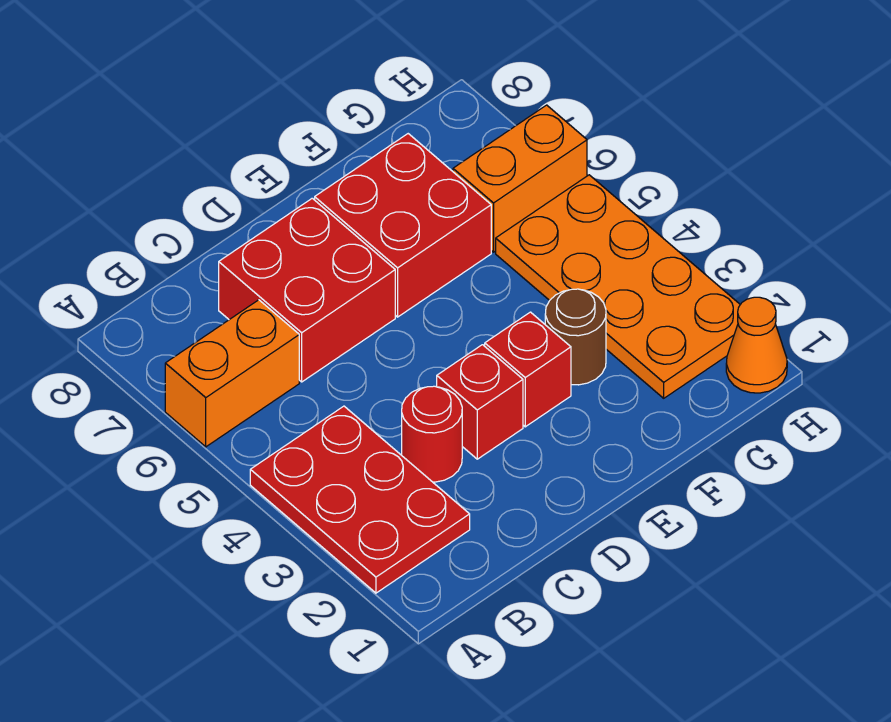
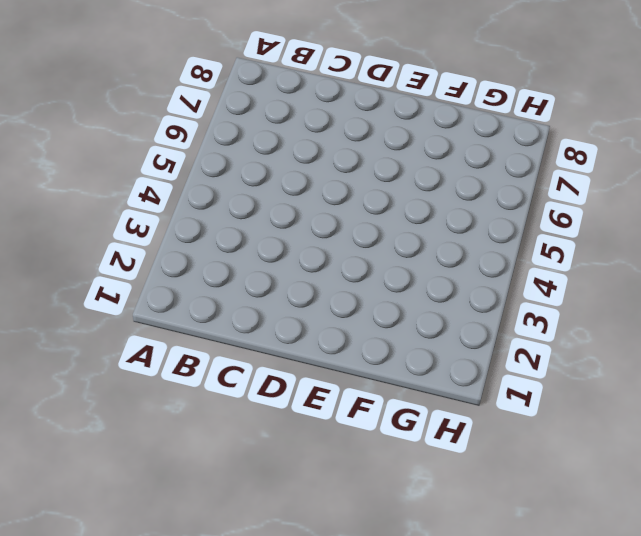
none -> red 2x3 plate [250,406,470,593]
none -> orange 1x2 brick [165,300,299,447]

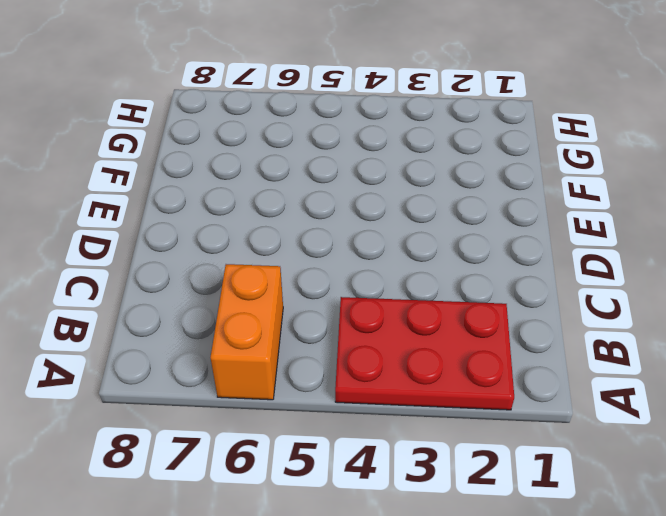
none -> red 1x1 round brick [402,386,462,482]
none -> red 2x2 brick [219,198,395,382]

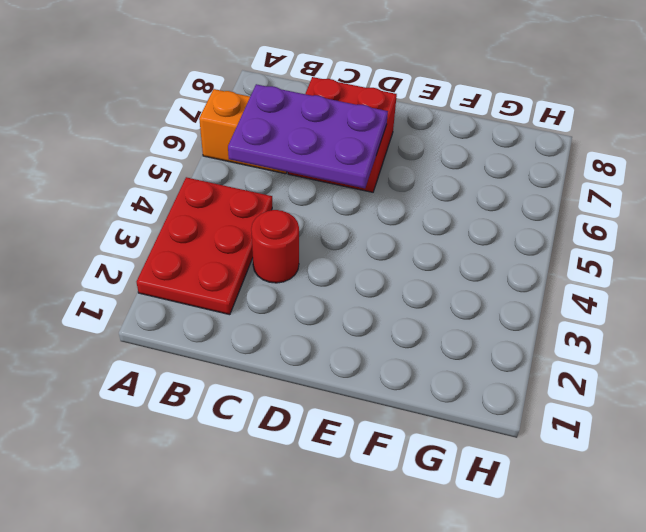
purple 2x3 plate [228,84,388,188] -> none
none -> red 1x1 brick [437,345,523,459]
none -> red 1x1 brick [485,312,571,427]

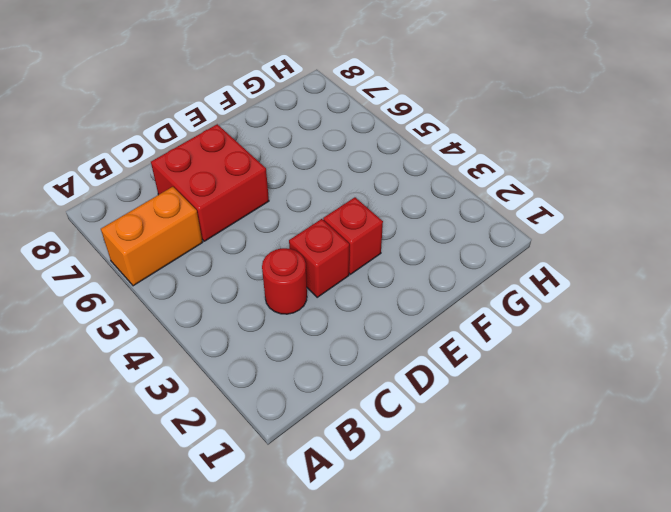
none -> red 2x3 plate [250,406,470,593]
none -> red 2x2 brick [315,134,491,317]

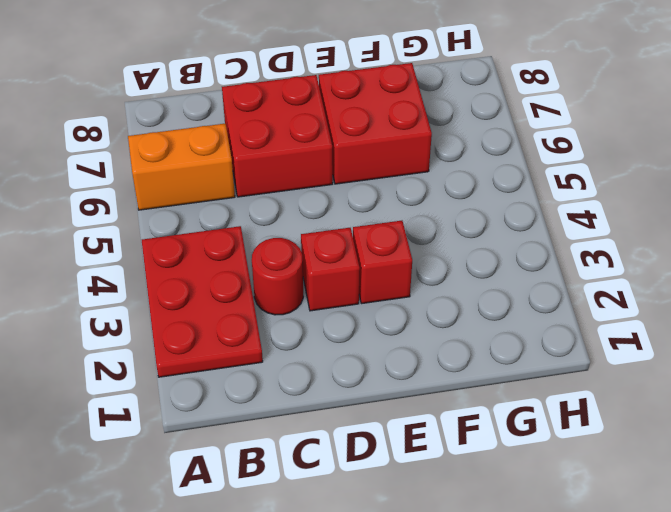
none -> brown 1x1 round brick [545,289,606,385]
none -> orange 2x4 plate [496,175,740,398]

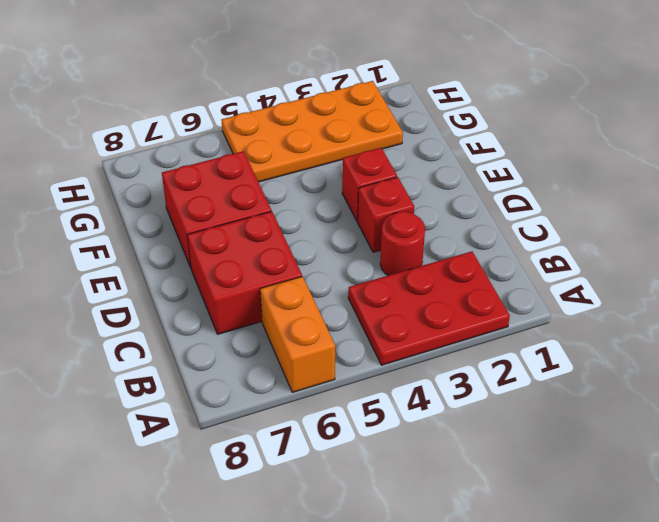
none -> brown 1x1 round brick [545,289,606,385]
none -> orange 1x2 brick [453,105,587,252]

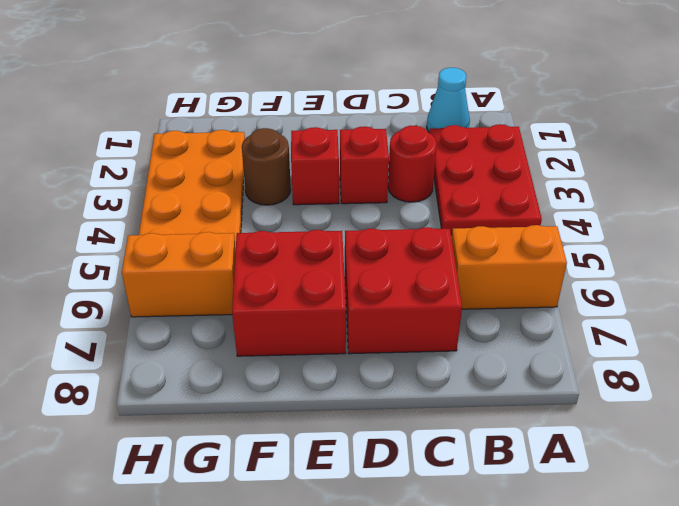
cyan 1x1 cone [427,68,470,133] -> none
none -> orange 1x1 cone [726,297,787,393]

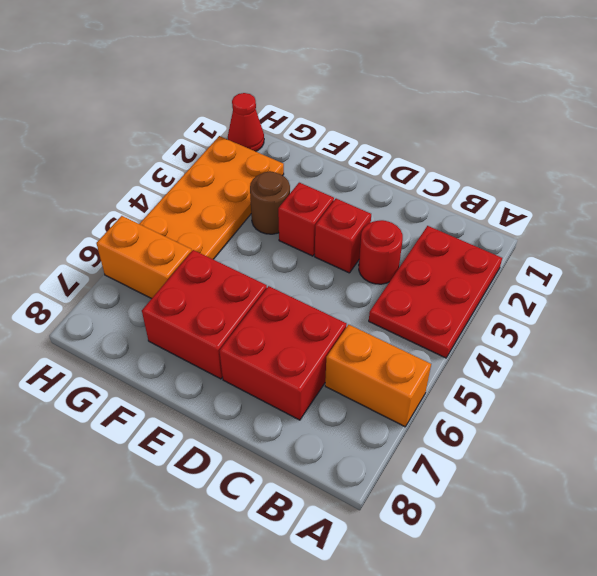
red 1x1 cone [228,93,264,151] -> orange 1x1 cone [726,297,787,393]

